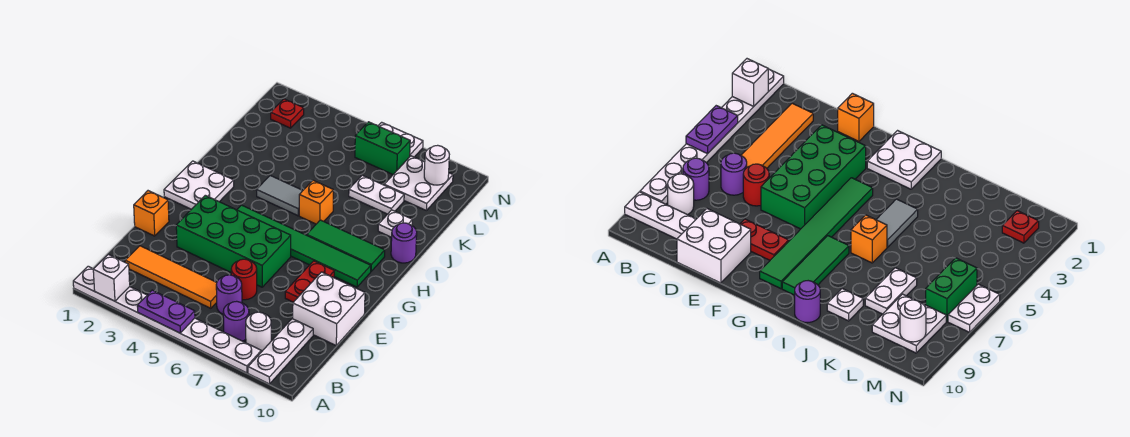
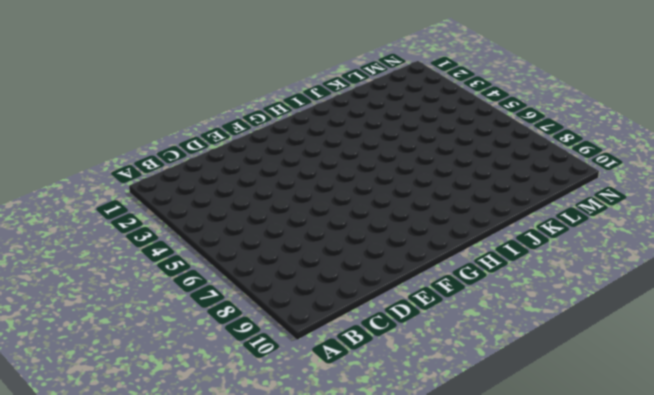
none -> white 1x8 plate [73,266,261,373]
none -> white 1x3 plate [248,319,313,384]
none -> purple 1x1 round brick [223,301,249,341]

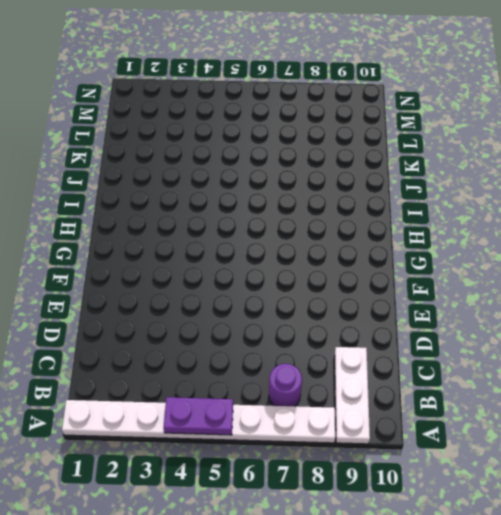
none -> white 1x1 round brick [246,312,271,352]
none -> orange 1x4 tile [125,246,217,308]
none -> purple 1x1 round brick [216,275,242,314]

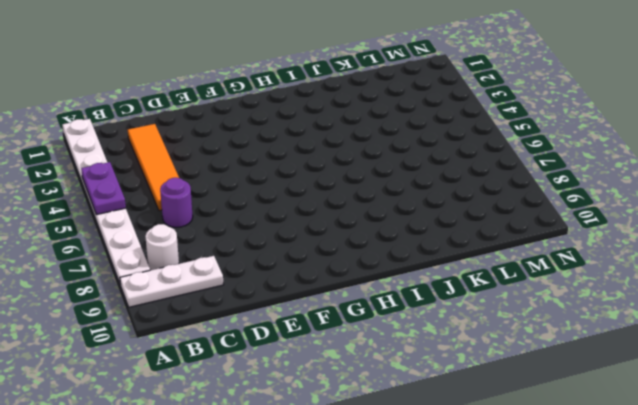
none -> purple 1x1 round brick [223,301,249,341]
none -> red 1x1 round brick [231,259,257,300]
none -> white 2x2 brick [293,272,365,345]

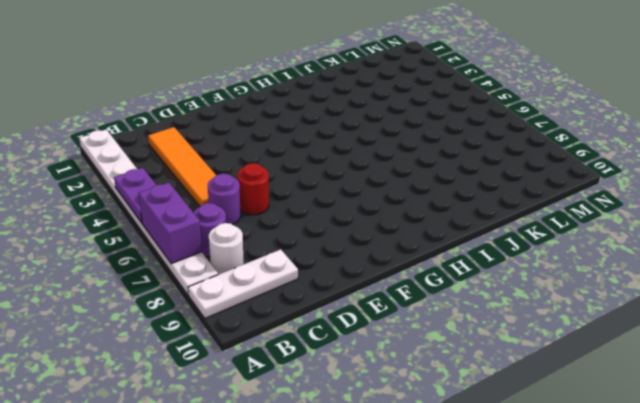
purple 1x2 brick [139,183,202,264] -> none
none -> white 2x2 brick [293,272,365,345]
none -> orange 1x1 brick [134,191,169,236]
none -> green 2x4 brick [176,195,291,287]

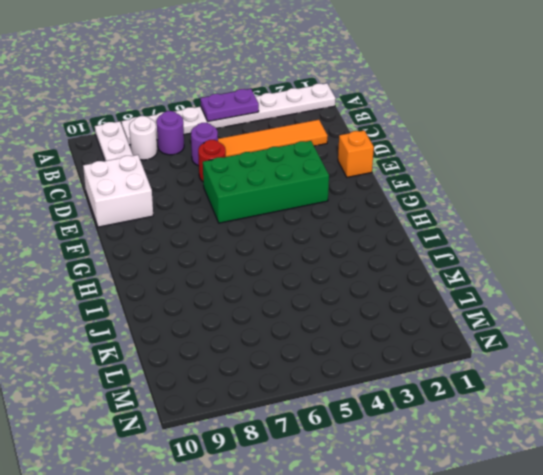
none -> red 1x2 plate [285,261,334,302]
none -> white 2x2 plate [164,161,234,209]
none -> green 1x6 tile [237,205,371,287]

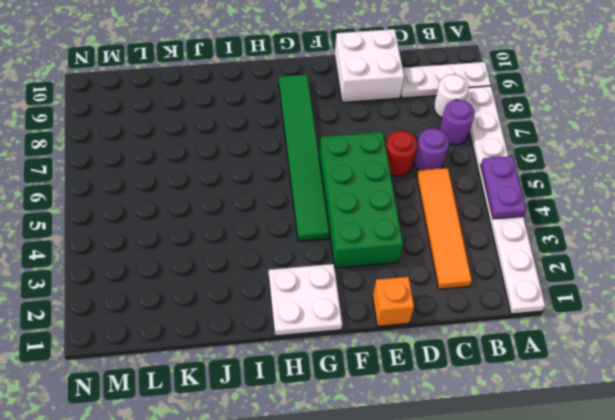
none -> red 1x2 plate [285,261,334,302]
none -> green 1x3 tile [307,220,385,271]
none -> grey 1x2 tile [256,176,303,216]

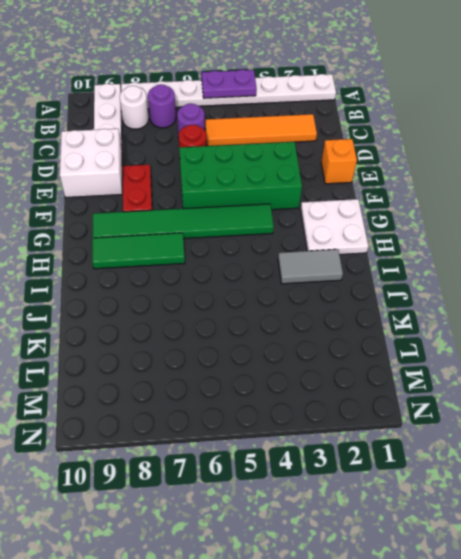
grey 1x2 tile [278,249,343,284] -> grey 1x2 tile moved to [256,176,303,216]
none -> orange 1x1 brick [299,180,333,224]
none -> purple 1x1 round brick [391,223,417,263]
none -> white 1x1 plate [378,210,412,237]

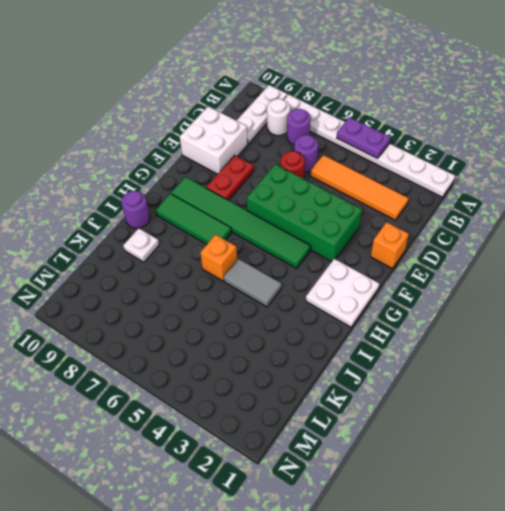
none -> white 1x2 plate [349,175,404,214]
none -> white 2x2 plate [384,156,453,210]
none -> red 1x1 plate [271,99,304,128]

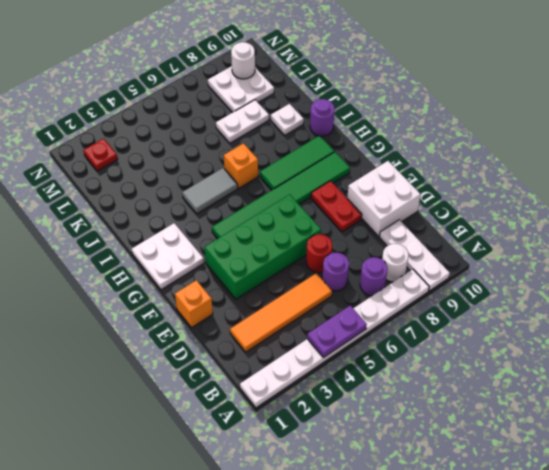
none -> green 1x2 brick [355,122,410,174]
none -> white 1x2 plate [378,122,423,157]
none -> white 1x1 brick [93,254,130,301]

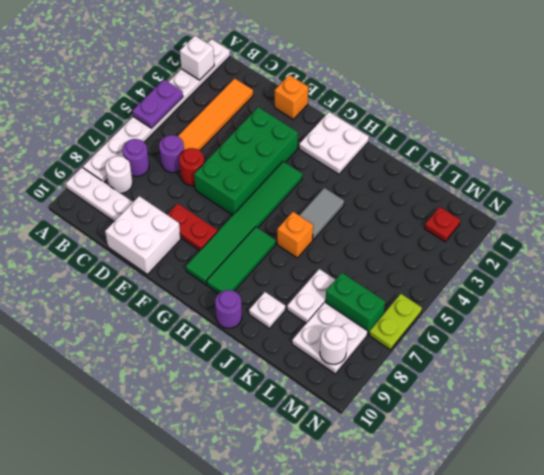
green 1x2 brick [325,273,385,335] -> green 1x2 brick turned to [355,122,410,174]
lime 1x2 plate [369,294,422,350] -> white 1x2 plate [378,122,423,157]

